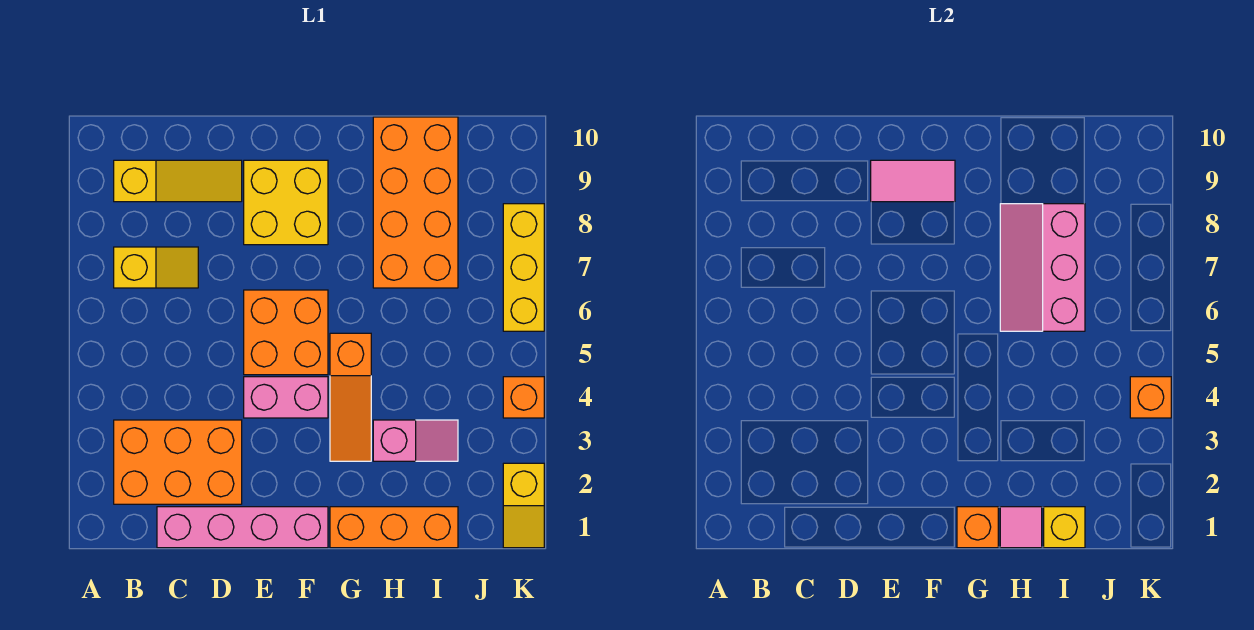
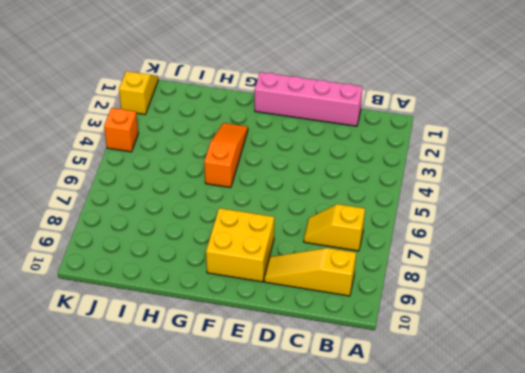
none -> orange 2x3 brick [114,420,242,504]
none -> pink 1x2 brick [244,377,328,418]
none -> orange 2x2 brick [244,290,328,375]

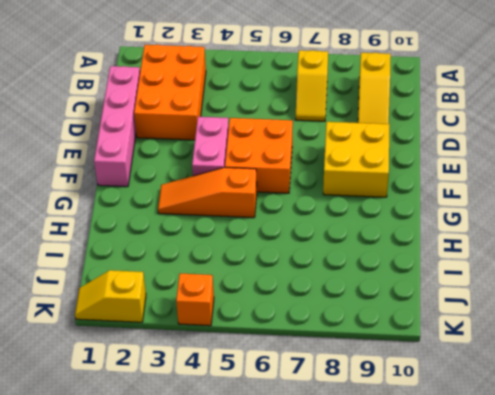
none -> orange 1x3 brick [330,507,458,548]
none -> pink 1x2 slope [373,420,458,461]
none -> orange 2x4 brick [373,117,458,288]

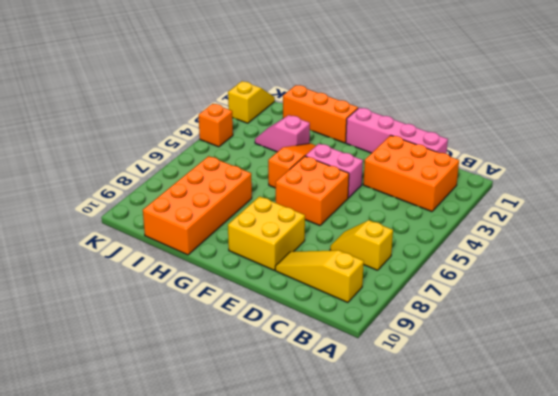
none -> yellow 1x3 brick [503,204,544,331]
none -> pink 1x2 tile [871,160,955,202]
none -> orange 1x1 brick [957,507,998,548]

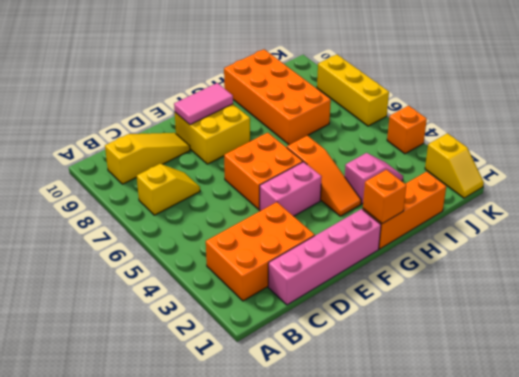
none -> pink 1x1 tile [1000,507,1042,548]
none -> pink 2x3 slope [1000,204,1085,331]
none -> yellow 1x1 brick [1044,507,1085,548]

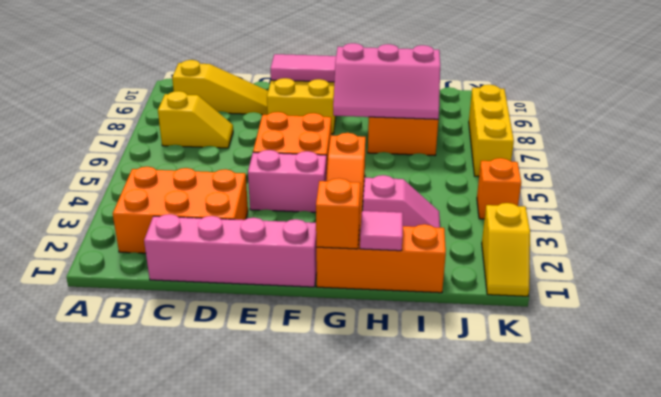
pink 2x3 slope [333,43,440,119] -> pink 2x3 slope turned to [1000,204,1085,331]
none -> yellow 1x1 brick [1044,507,1085,548]
none -> orange 1x1 brick [1130,377,1171,418]

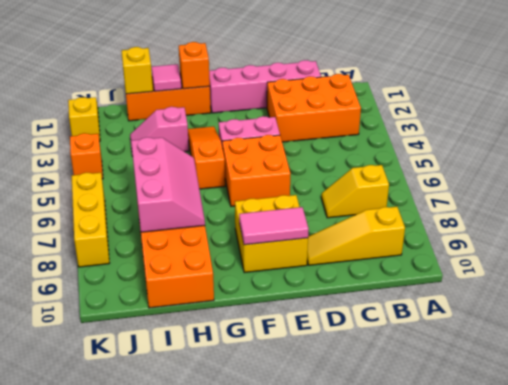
none -> orange 1x1 brick [1130,377,1171,418]

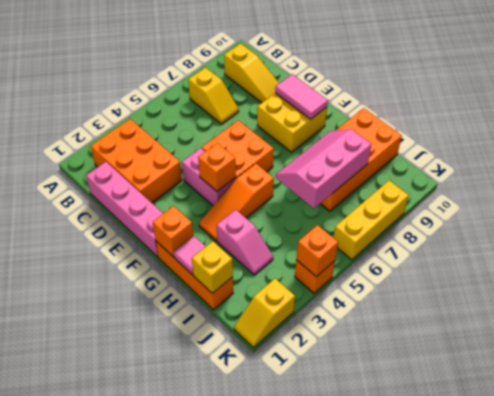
orange 1x1 brick [198,143,236,191] -> none

